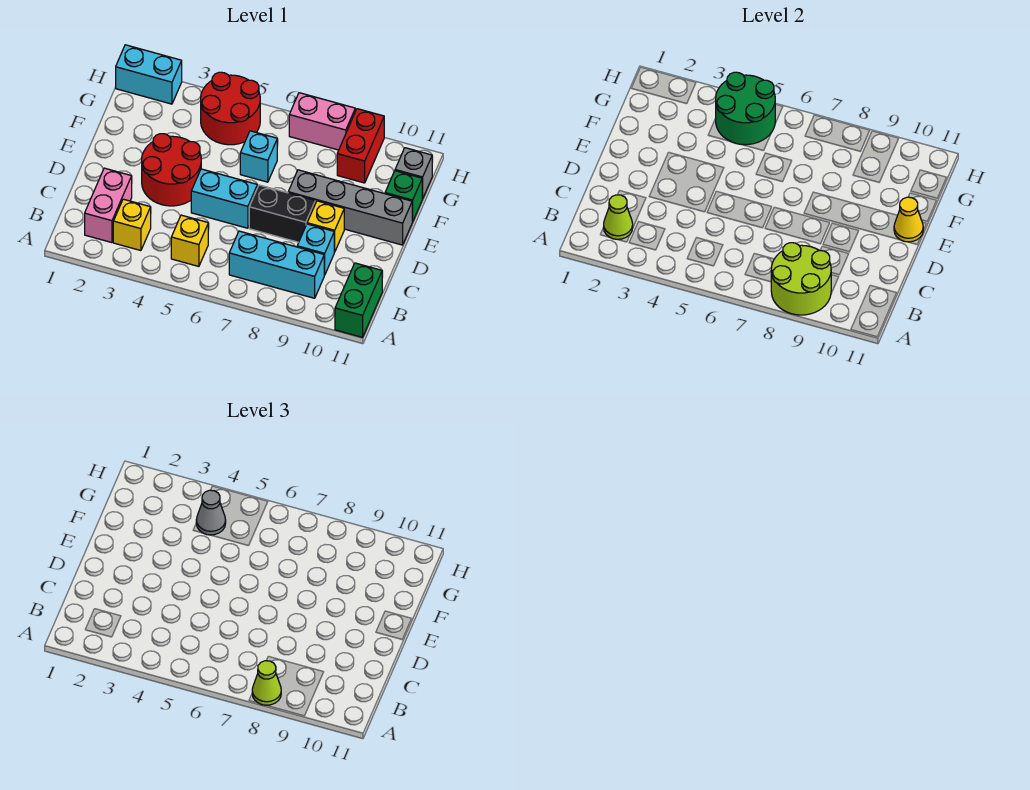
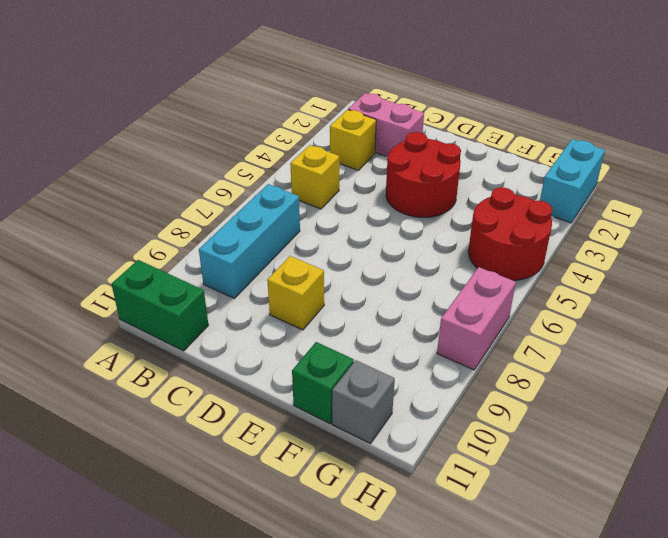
none -> cyan 1x1 brick [297,224,334,275]
none -> cyan 1x2 brick [191,169,257,228]
none -> black 1x2 brick [249,185,315,242]

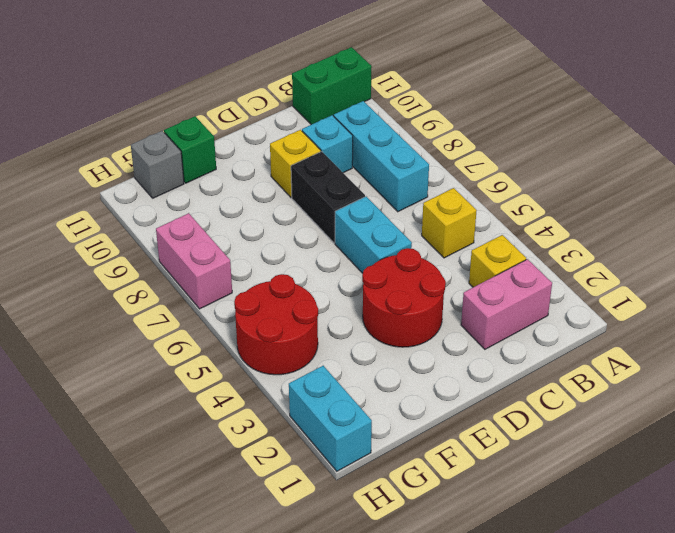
none -> grey 1x4 brick [288,170,412,245]
none -> cyan 1x1 brick [240,131,277,182]
none -> red 1x2 brick [337,109,384,183]

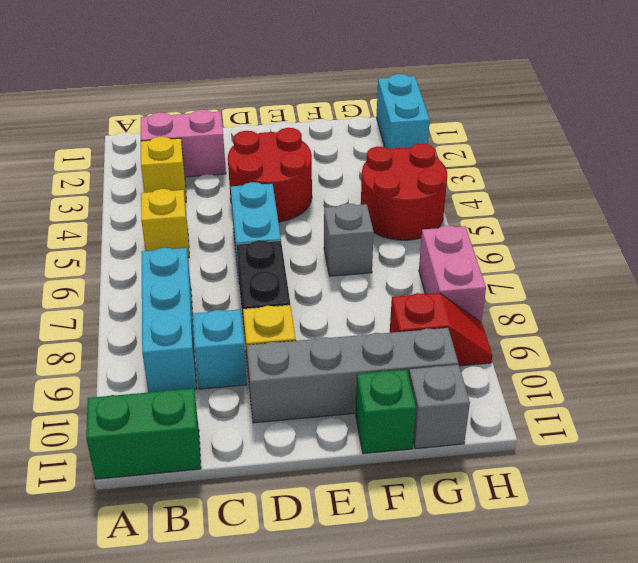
grey 1x4 brick [247,328,458,423] -> grey 1x4 brick turned to [288,170,412,245]
grey 1x1 brick [324,203,374,276] -> cyan 1x1 brick [240,131,277,182]
red 1x2 slope [390,293,492,366] -> red 1x2 brick [337,109,384,183]
none -> lime 2x2 round brick [771,243,831,315]
none -> lime 1x1 cone [604,195,633,239]
none -> yellow 1x1 cone [894,197,923,242]

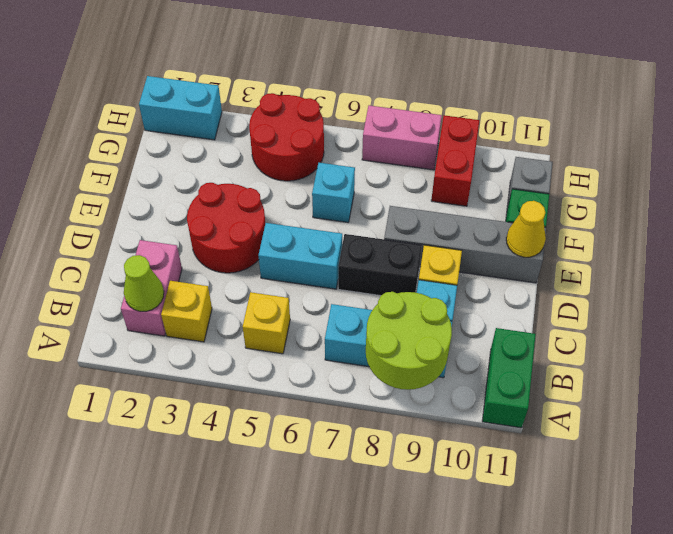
none -> green 2x2 round brick [716,72,775,145]
none -> lime 1x1 cone [252,661,281,705]
none -> grey 1x1 cone [196,490,226,535]

